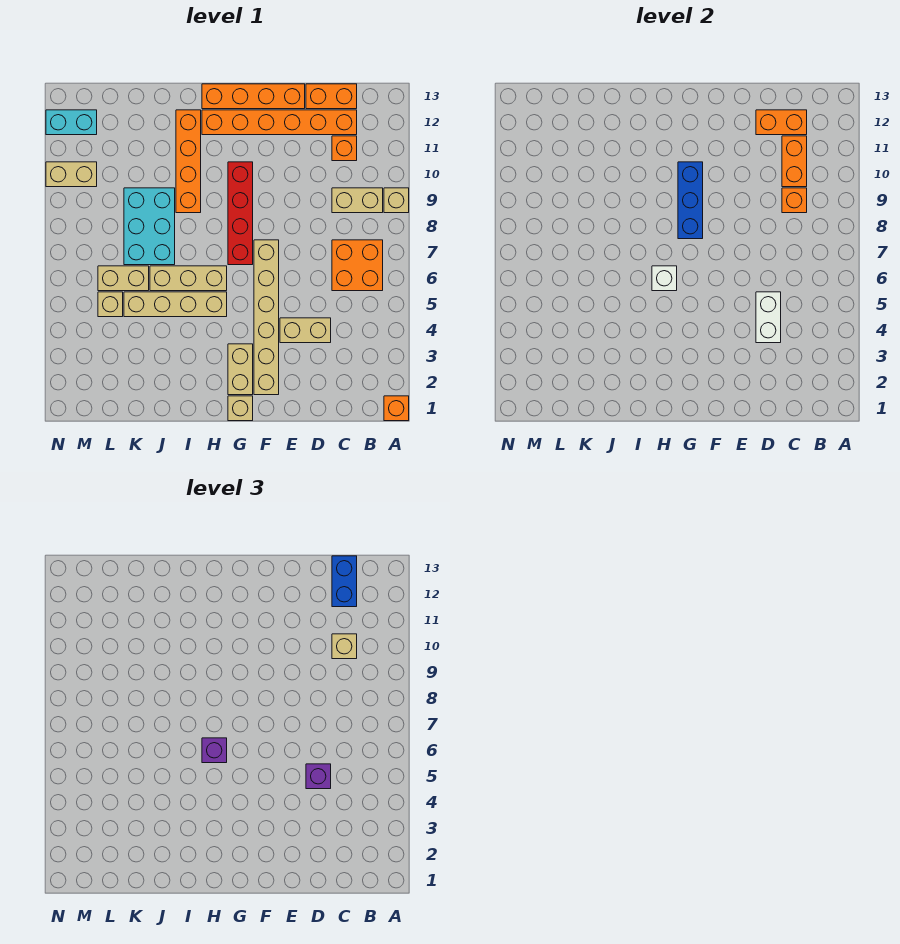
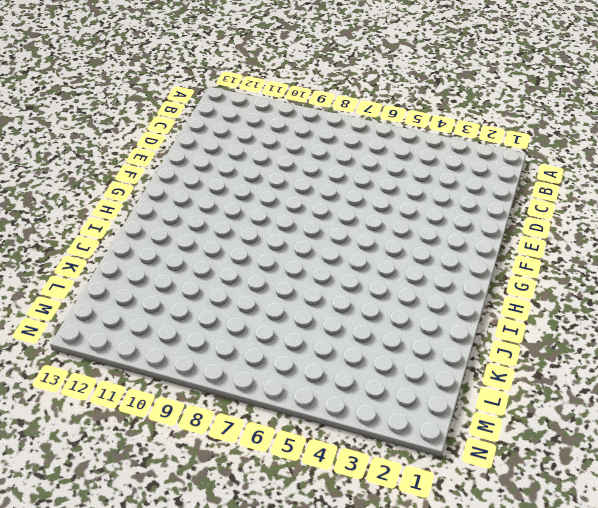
none -> orange 1x1 brick [384,396,409,421]
none -> tan 1x1 brick [384,188,409,213]
none -> orange 2x2 brick [332,240,383,291]
none -> tan 1x2 brick [332,188,383,213]

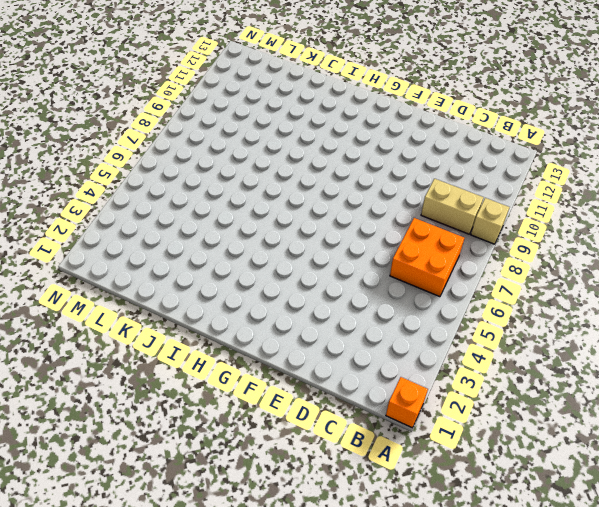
none -> orange 1x1 brick [332,136,357,161]
none -> orange 1x6 brick [202,110,357,135]
none -> orange 1x2 brick [306,84,357,109]
none -> tan 1x2 brick [280,318,331,343]

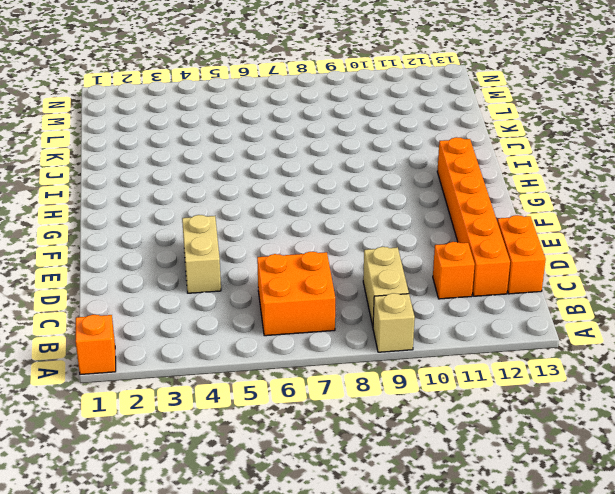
none -> orange 1x4 brick [202,84,305,109]
none -> tan 1x6 brick [254,240,279,395]
none -> tan 1x1 brick [228,396,253,421]
none -> tan 1x2 brick [228,344,253,395]

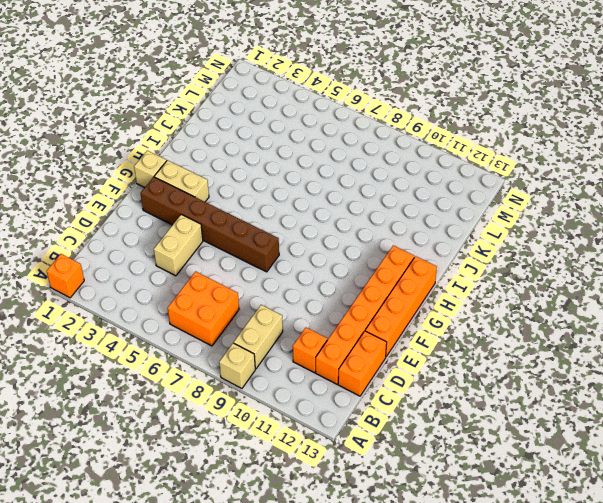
brown 1x6 brick [140,177,279,272] -> tan 1x6 brick [254,240,279,395]
none -> red 1x4 brick [228,162,253,265]
none -> tan 1x4 brick [124,292,227,317]
none -> tan 1x3 brick [150,266,227,291]
none -> orange 1x4 brick [176,110,201,213]

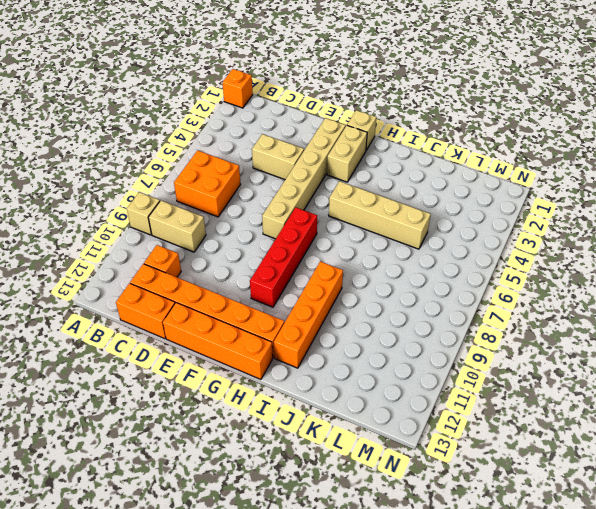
none -> tan 1x3 brick [150,266,227,291]
none -> cyan 2x3 brick [124,188,175,265]
none -> tan 1x2 brick [98,266,149,291]
none -> tan 1x1 brick [98,292,123,317]

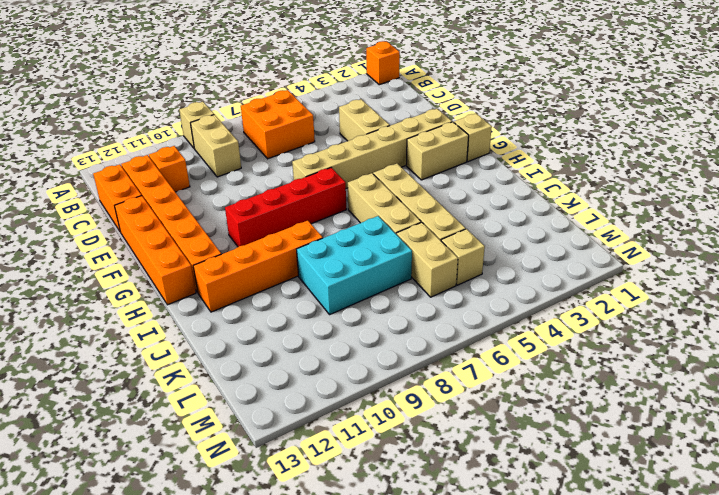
none -> tan 1x2 brick [46,162,97,187]
none -> cyan 1x2 brick [46,110,97,135]
none -> orange 1x1 brick [782,188,807,213]
none -> orange 1x2 brick [782,136,807,187]

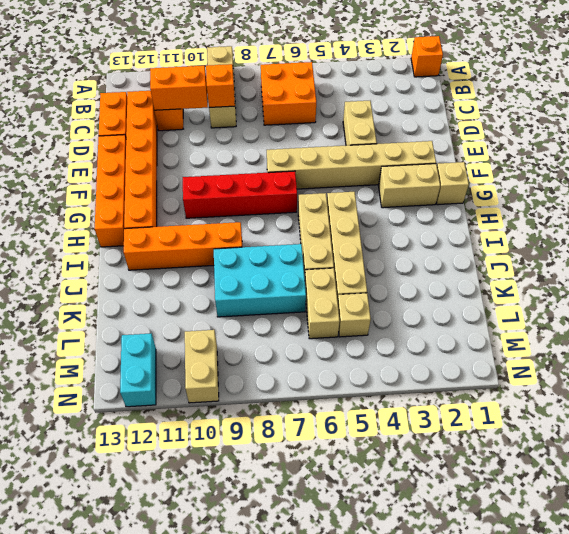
none -> orange 1x2 brick [756,110,807,135]
none -> white 1x2 brick [756,292,781,343]
none -> blue 1x3 brick [678,162,703,239]
none -> white 1x1 brick [652,266,677,291]

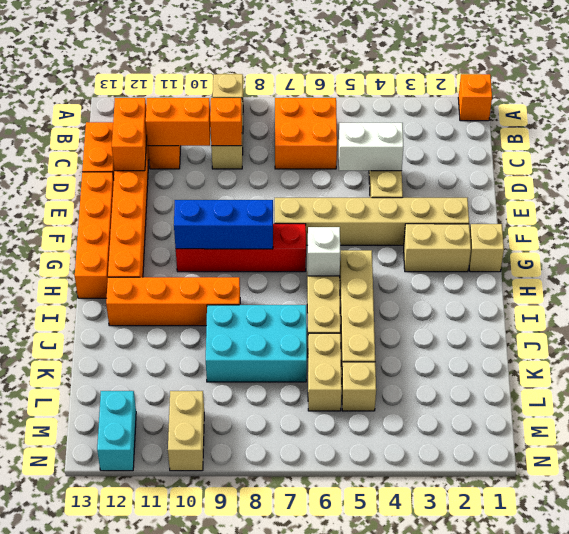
none -> tan 1x1 brick [332,634,357,659]
none -> blue 1x2 brick [332,556,357,607]
none -> purple 1x1 brick [306,764,331,789]
none -> purple 1x1 brick [202,738,227,763]

